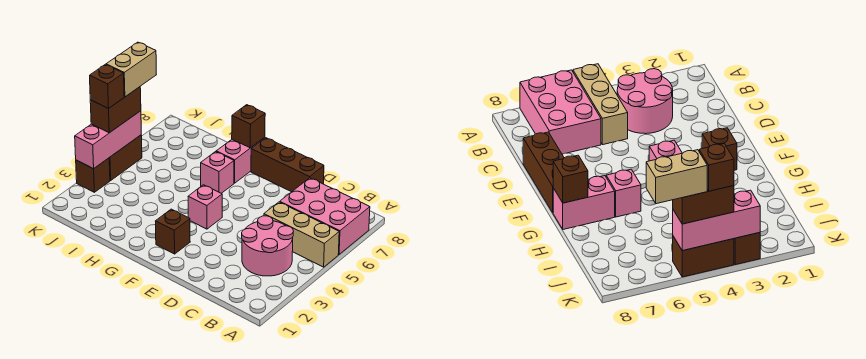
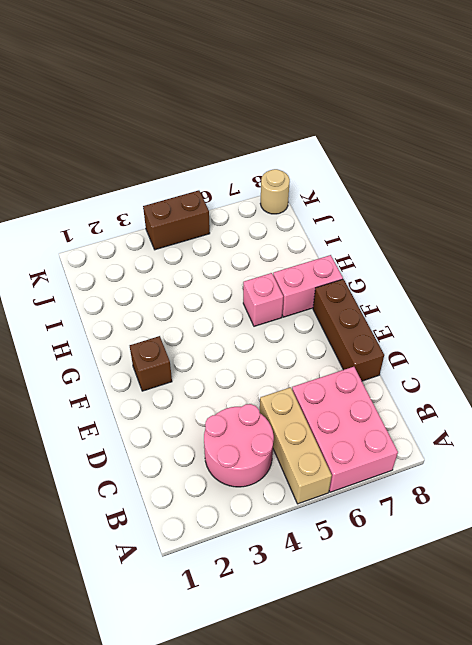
tan 1x1 round brick [260,169,290,214] -> none
none -> pink 1x1 brick [188,185,222,229]
none -> brown 1x1 brick [76,158,110,192]
none -> brown 1x1 brick [232,105,265,148]

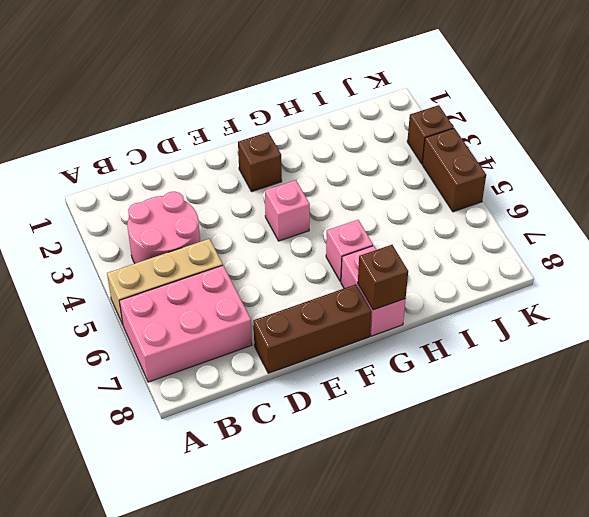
none -> pink 1x3 brick [75,111,141,169]
none -> brown 1x2 brick [90,87,141,133]
none -> brown 1x1 brick [90,64,124,108]

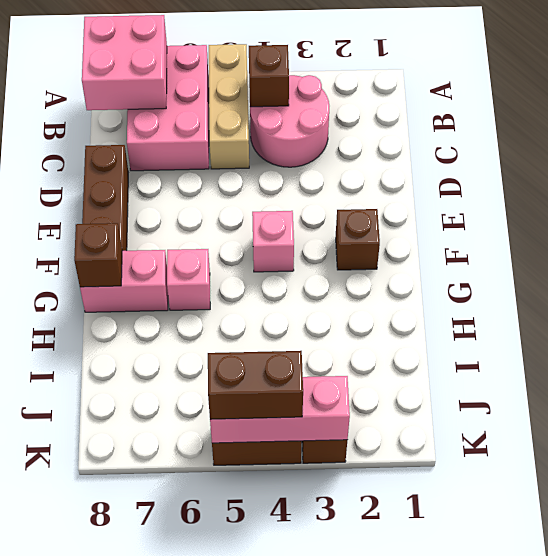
pink 2x2 brick [82,15,167,110] -> none
brown 1x1 brick [249,45,289,107] -> brown 1x1 brick moved to [90,64,124,108]
none -> tan 1x2 brick [106,42,156,97]

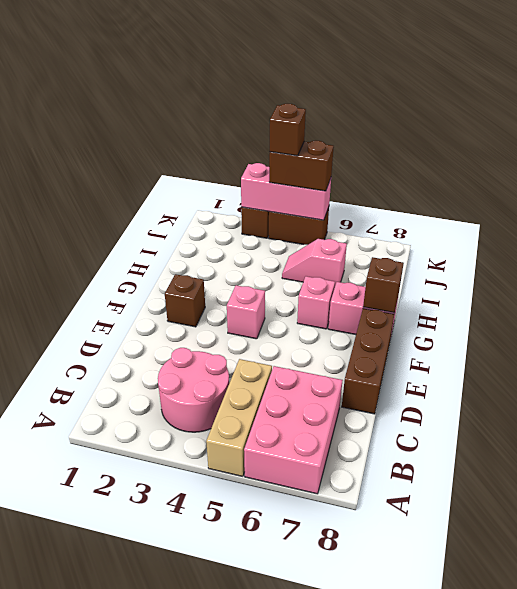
pink 1x2 slope [282,239,347,285] -> none
none -> tan 1x2 brick [106,42,156,97]

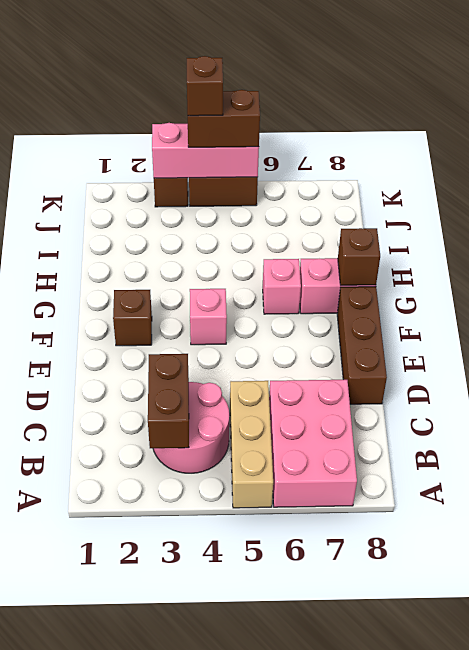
brown 1x2 brick [148,354,189,448] -> none
none -> tan 1x2 brick [106,42,156,97]

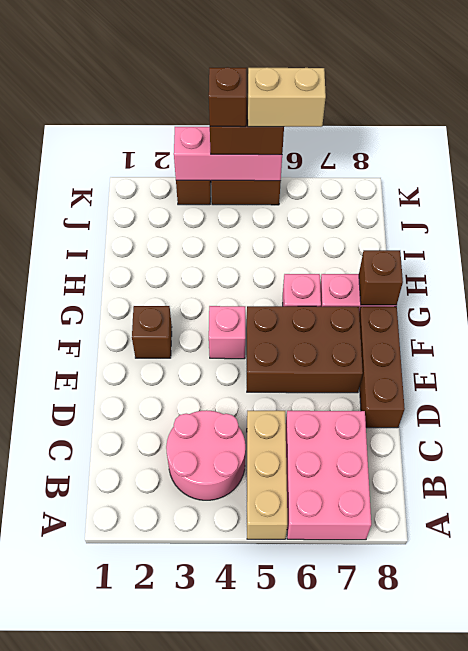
brown 2x3 brick [247,306,363,393] -> none

